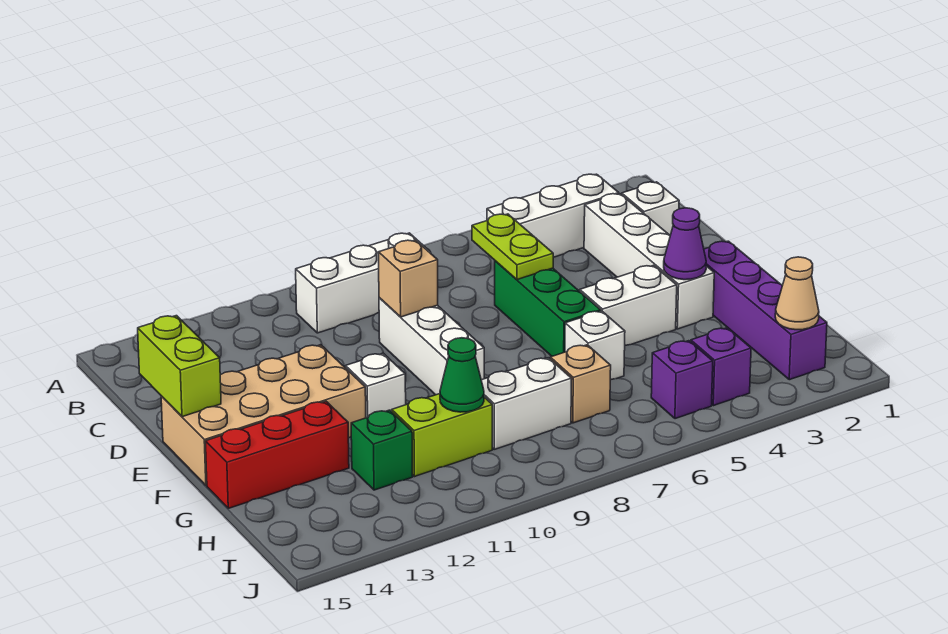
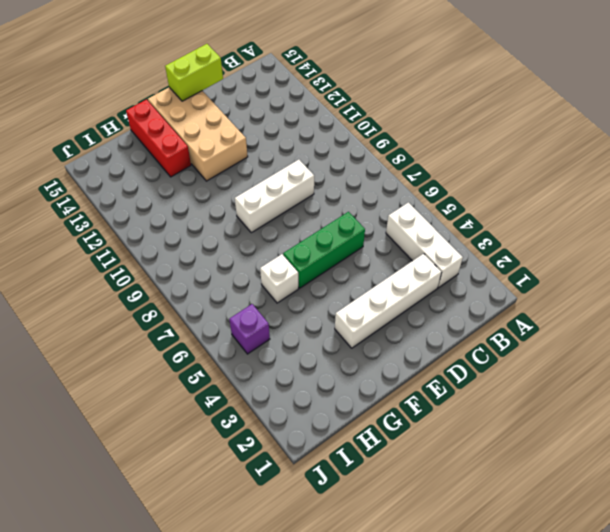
none -> white 1x3 brick [296,233,431,333]
none -> white 1x1 brick [622,182,679,235]
none -> purple 1x4 brick [704,241,827,380]

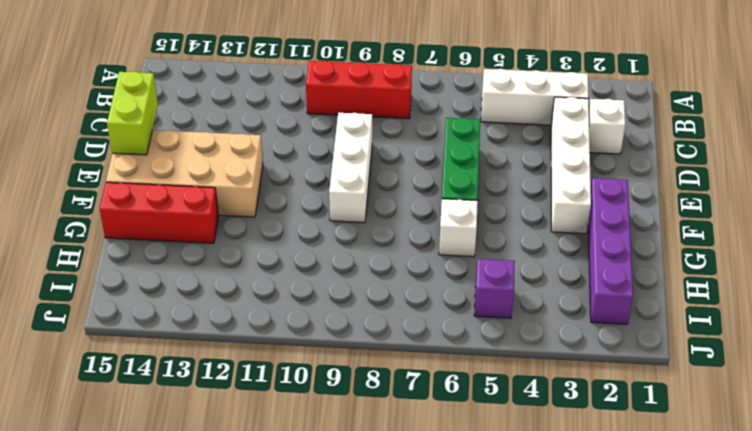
red 1x3 brick [306,61,412,119] -> white 1x3 brick [296,233,431,333]
none -> white 1x2 brick [580,265,677,345]
none -> white 1x1 brick [345,353,406,418]
none -> tan 1x1 brick [550,345,611,423]

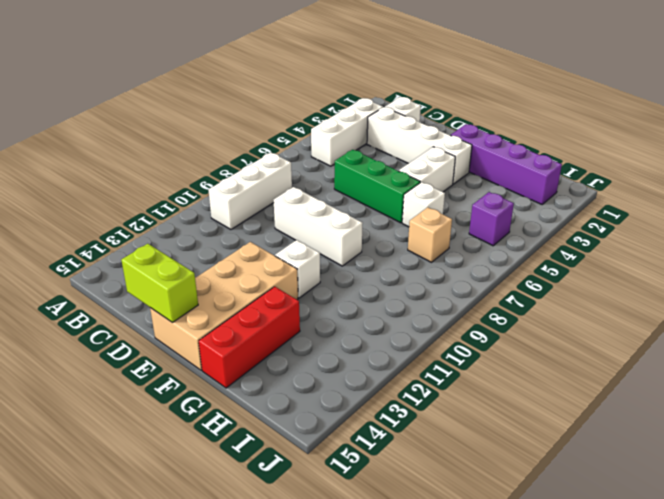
none -> white 1x2 brick [481,358,572,449]
none -> lime 1x2 brick [392,394,492,477]
none -> green 1x1 brick [351,410,413,490]

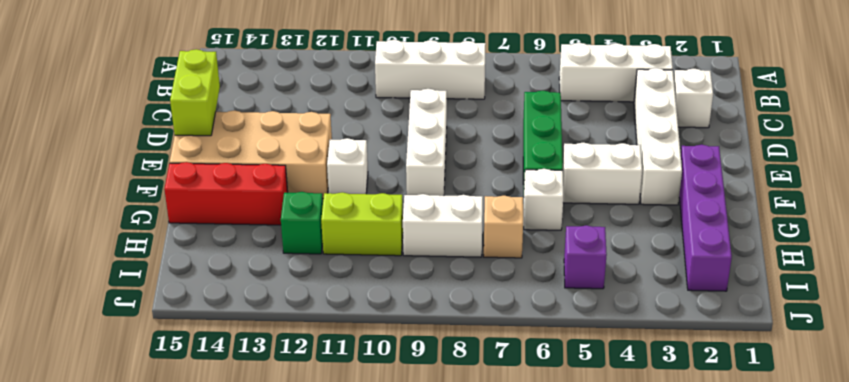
none -> purple 1x1 brick [691,328,751,406]
none -> lime 1x2 plate [472,214,553,279]
none -> tan 1x1 brick [378,240,438,317]

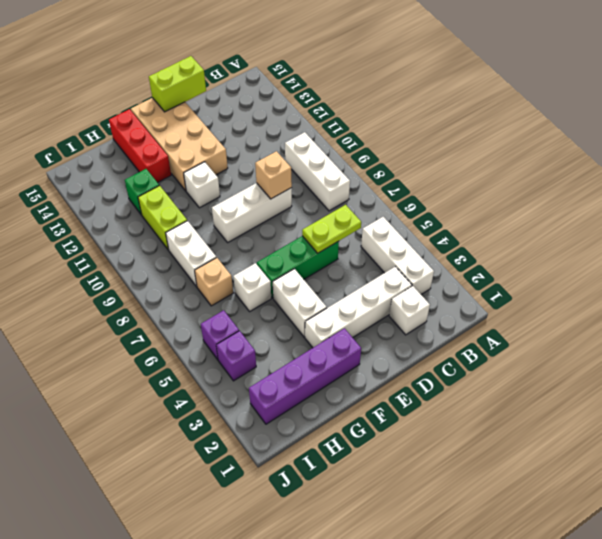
none -> purple 1x1 cone [664,208,706,280]
none -> green 1x1 cone [440,338,484,412]
none -> tan 1x1 cone [775,257,819,330]

